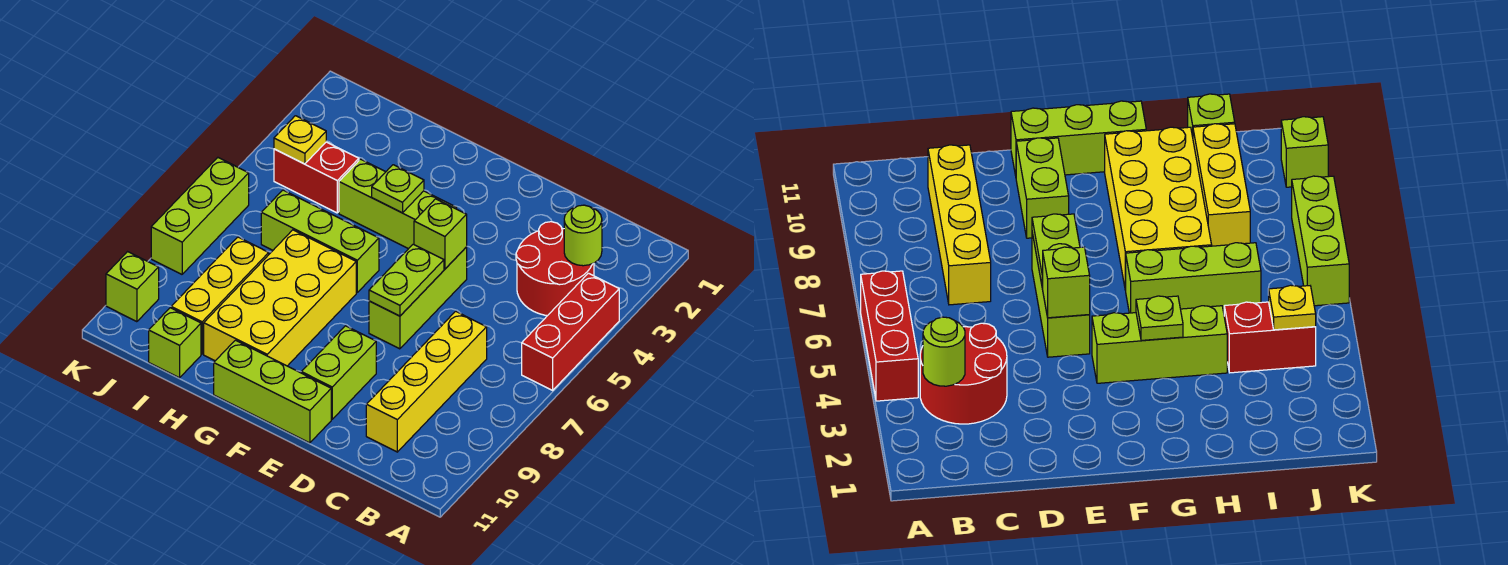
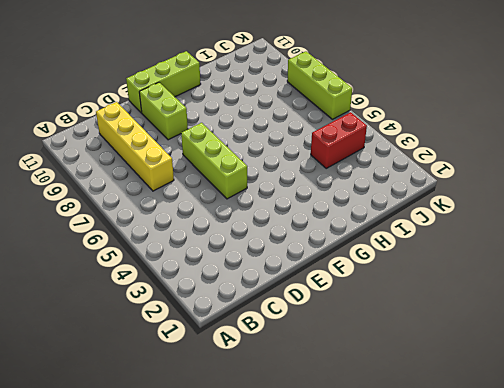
none -> red 1x3 brick [522,273,619,390]
none -> red 2x2 round brick [516,222,594,316]
none -> lime 1x3 brick [339,159,457,249]

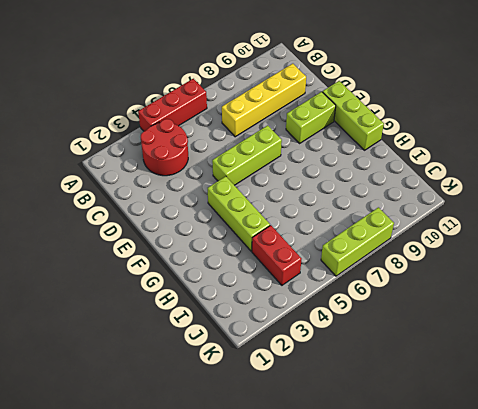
none -> lime 1x3 brick [261,190,379,292]
none -> yellow 2x4 brick [204,230,356,366]
none -> yellow 1x3 brick [171,237,269,354]

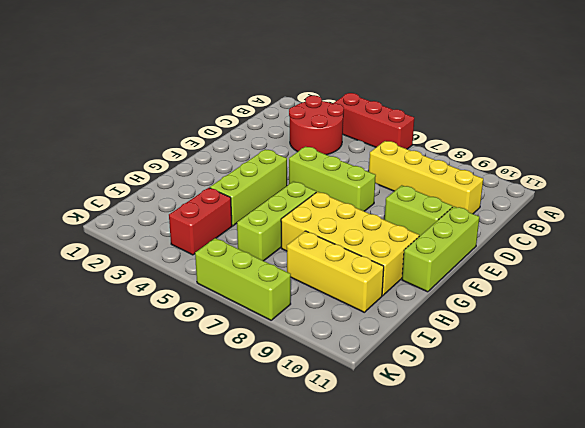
none -> lime 1x1 brick [149,308,201,378]
none -> lime 1x1 brick [106,252,159,322]
none -> lime 1x1 round brick [564,205,602,266]

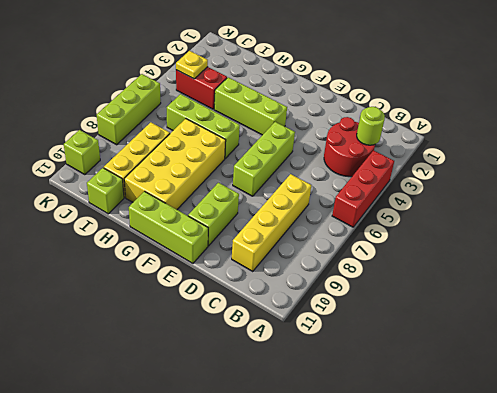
none -> lime 1x1 brick [414,199,467,269]
none -> lime 1x2 plate [369,244,444,316]
none -> lime 1x1 plate [372,165,424,213]

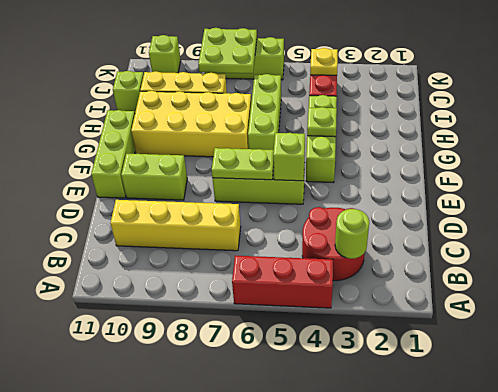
lime 2x2 plate [198,28,257,73] -> none

